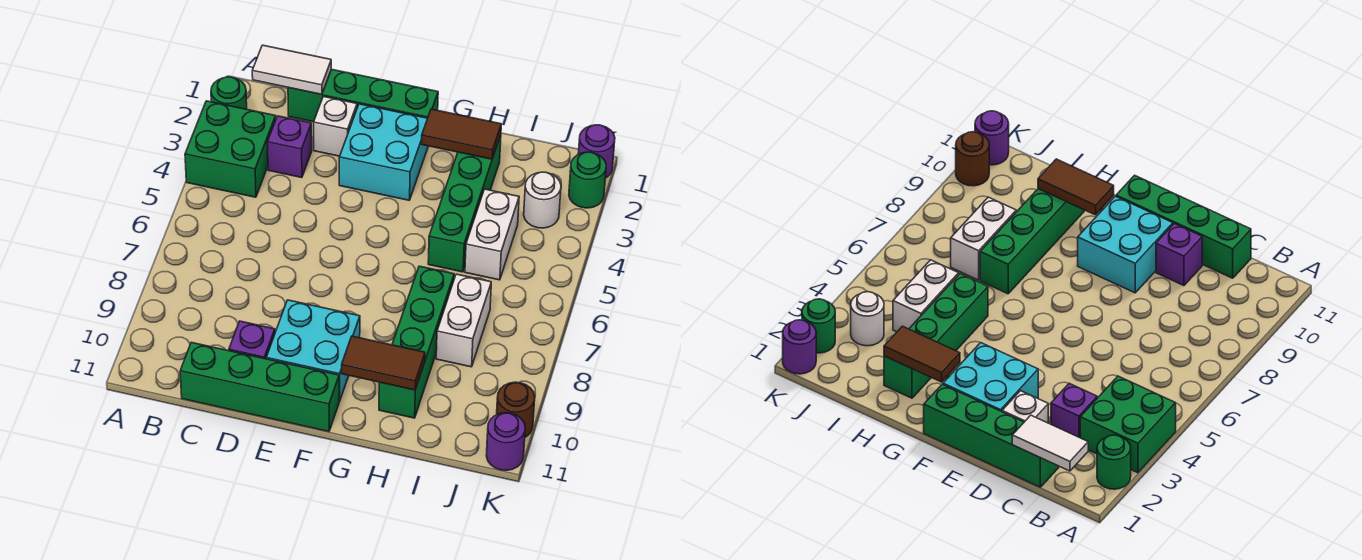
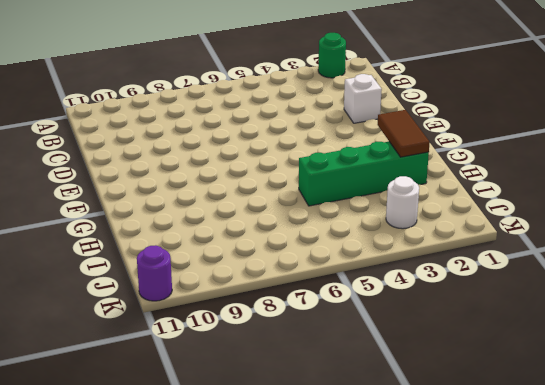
none -> green 2x2 brick [185,101,276,197]
none -> green 1x4 brick [288,69,438,122]
none -> purple 1x1 brick [267,116,312,178]

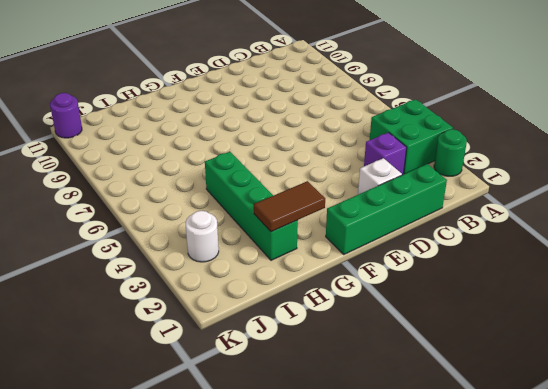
none -> green 1x4 brick [180,342,339,432]
none -> purple 1x1 brick [229,321,275,359]
none -> cyan 2x2 brick [339,104,428,200]

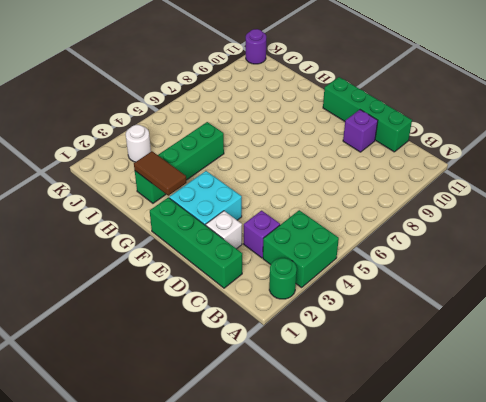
none -> cyan 2x2 brick [266,300,360,401]
none -> green 1x4 brick [379,266,454,418]
none -> white 1x2 brick [465,189,519,280]

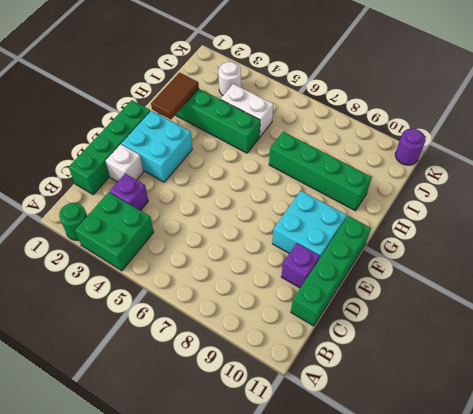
none -> white 1x2 brick [436,274,491,367]
none -> purple 1x1 round brick [578,125,615,178]
none -> green 1x1 round brick [569,152,606,208]

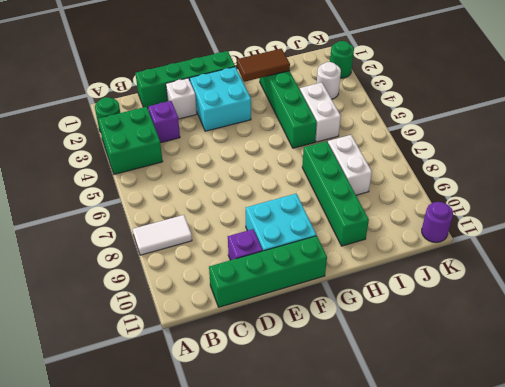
white 1x2 tile [133,215,192,255] -> white 1x2 tile moved to [252,45,331,94]
none -> purple 1x1 round brick [578,125,615,178]
none -> brown 1x1 round brick [497,382,535,437]
none -> brown 1x2 tile [342,336,425,390]

